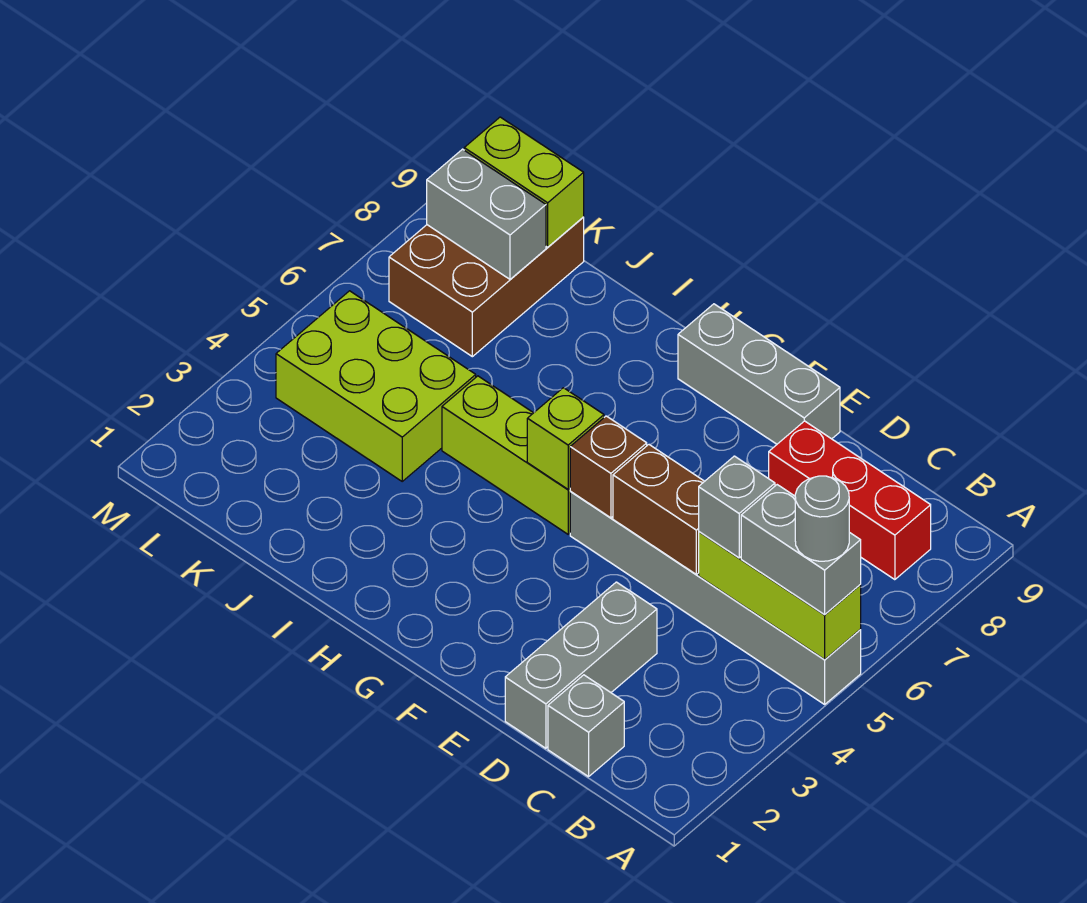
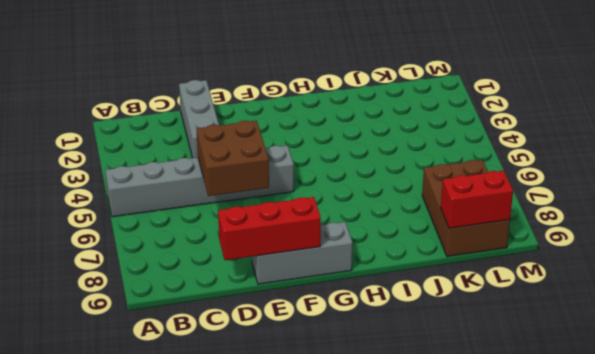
brown 2x2 brick [197,121,269,196] -> brown 1x2 brick [613,445,705,574]
red 1x3 brick [218,197,321,260] -> red 1x3 brick moved to [768,421,931,580]
red 1x2 brick [441,171,513,228] -> lime 1x2 brick [464,117,584,247]
none -> grey 1x1 brick [548,675,624,777]
none -> lime 1x3 brick [442,376,570,534]
none -> lime 2x3 brick [276,291,476,481]

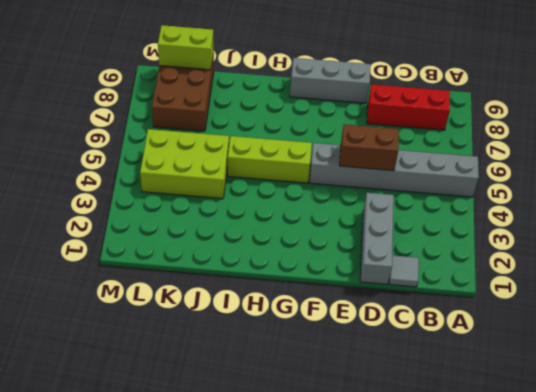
grey 1x1 tile [389,255,419,287] -> grey 1x1 brick [548,675,624,777]
none -> lime 1x3 brick [699,532,861,659]
none -> brown 1x1 brick [570,416,647,518]
none -> lime 1x1 brick [527,388,604,489]

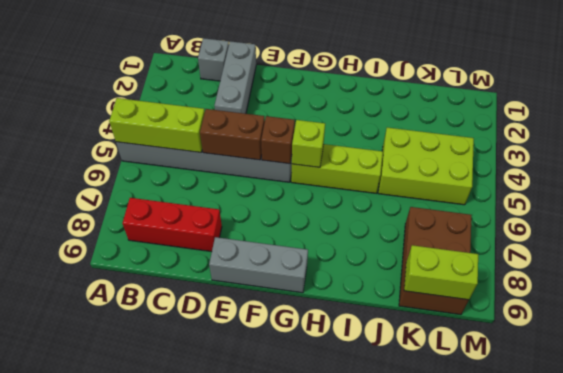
none -> grey 1x2 brick [427,149,546,279]
none -> grey 1x2 brick [741,485,861,614]
none -> grey 1x1 brick [699,456,775,558]

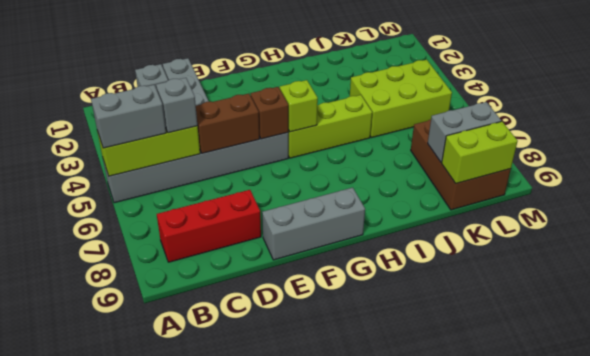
none -> grey 1x1 round brick [795,476,849,561]

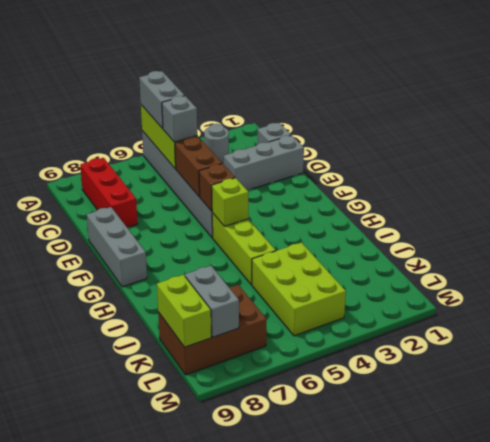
grey 1x1 round brick [204,124,229,164] -> grey 1x1 round brick moved to [795,476,849,561]

